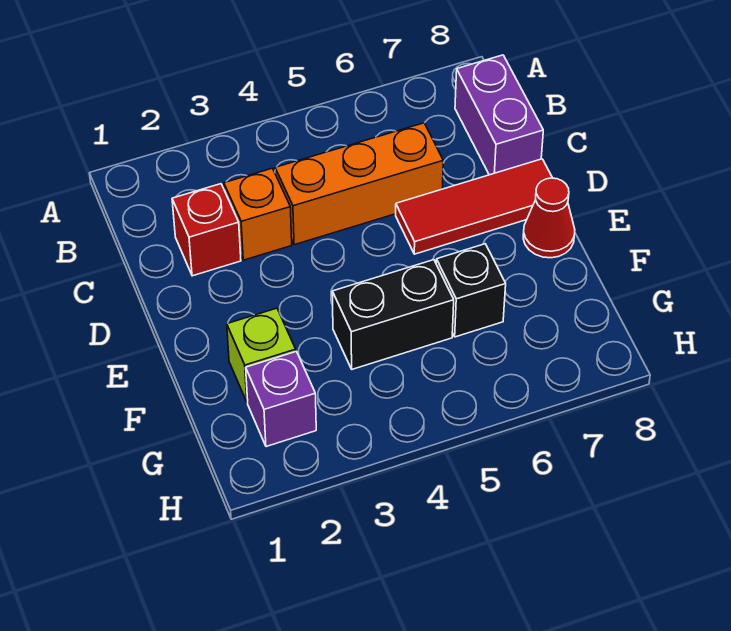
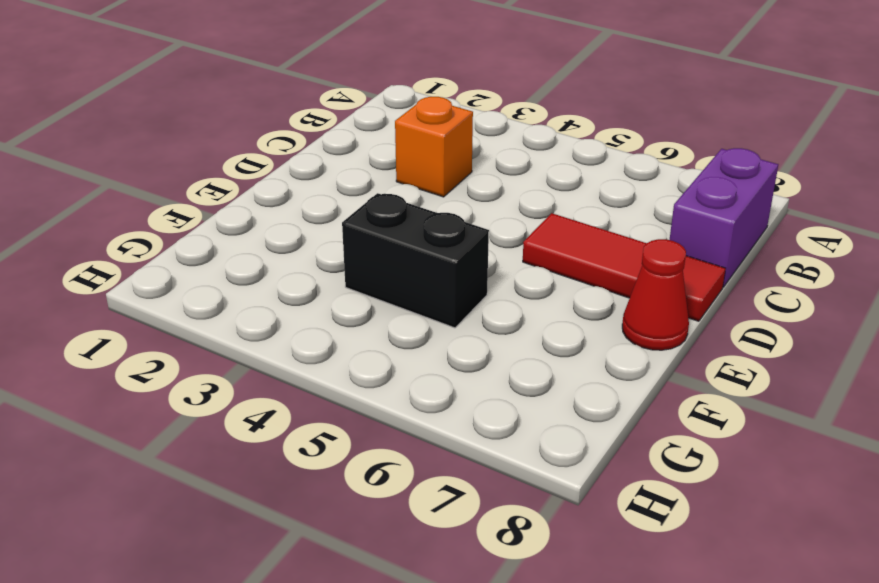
none -> red 1x1 brick [172,184,241,276]
none -> orange 1x3 brick [275,123,443,245]

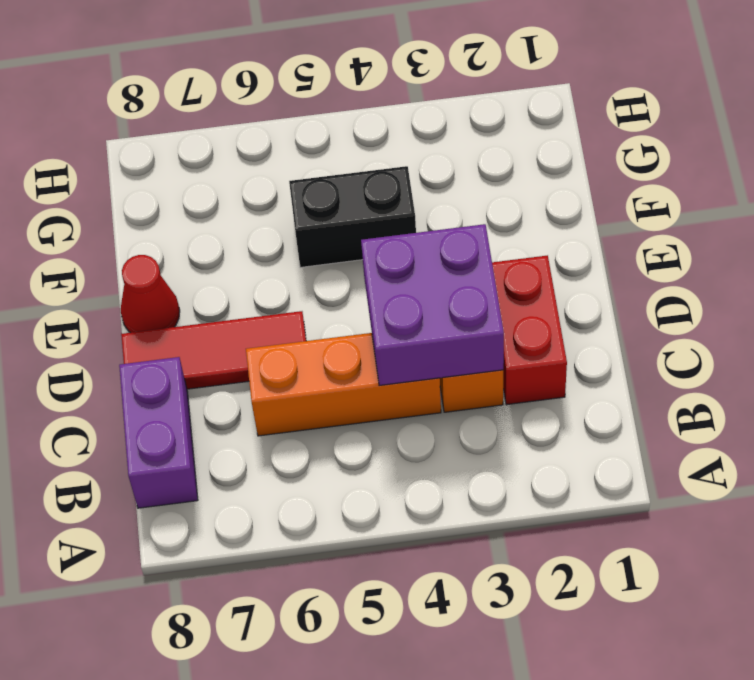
red 1x2 brick [492,255,567,405] -> red 1x1 brick [172,184,241,276]
purple 2x2 brick [361,224,504,386] -> none
none -> lime 1x1 brick [227,308,296,403]
none -> black 1x1 brick [436,244,506,337]

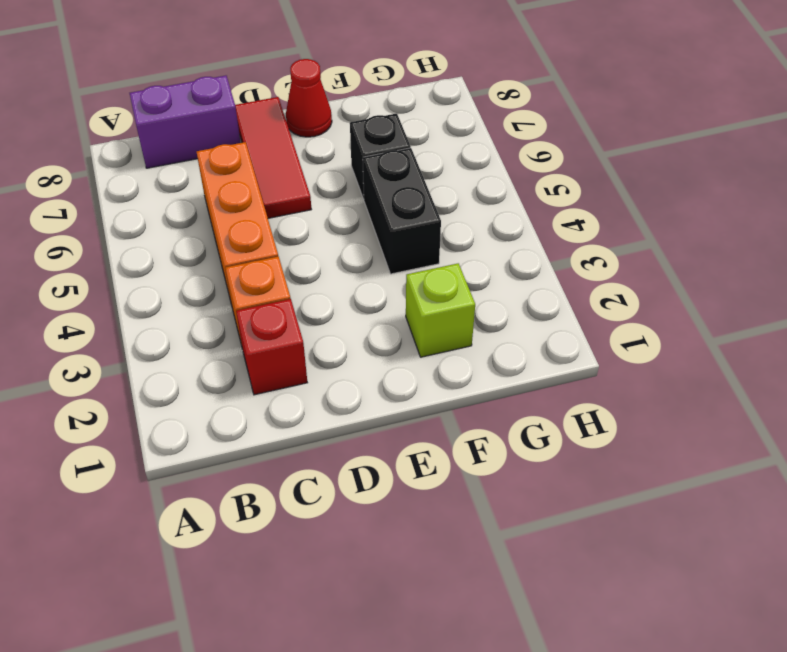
none -> purple 1x1 brick [246,351,316,447]

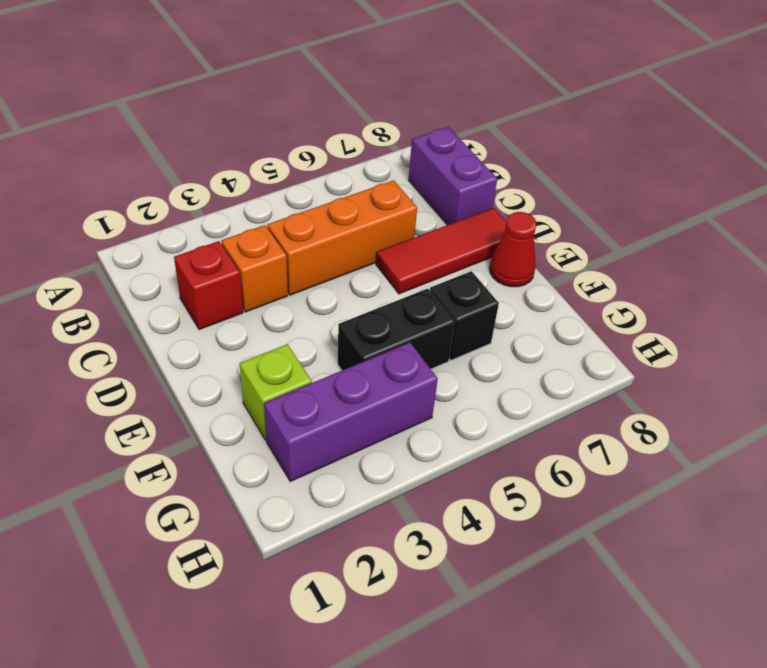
purple 1x3 brick [264,343,438,481] -> purple 1x1 brick [246,351,316,447]

